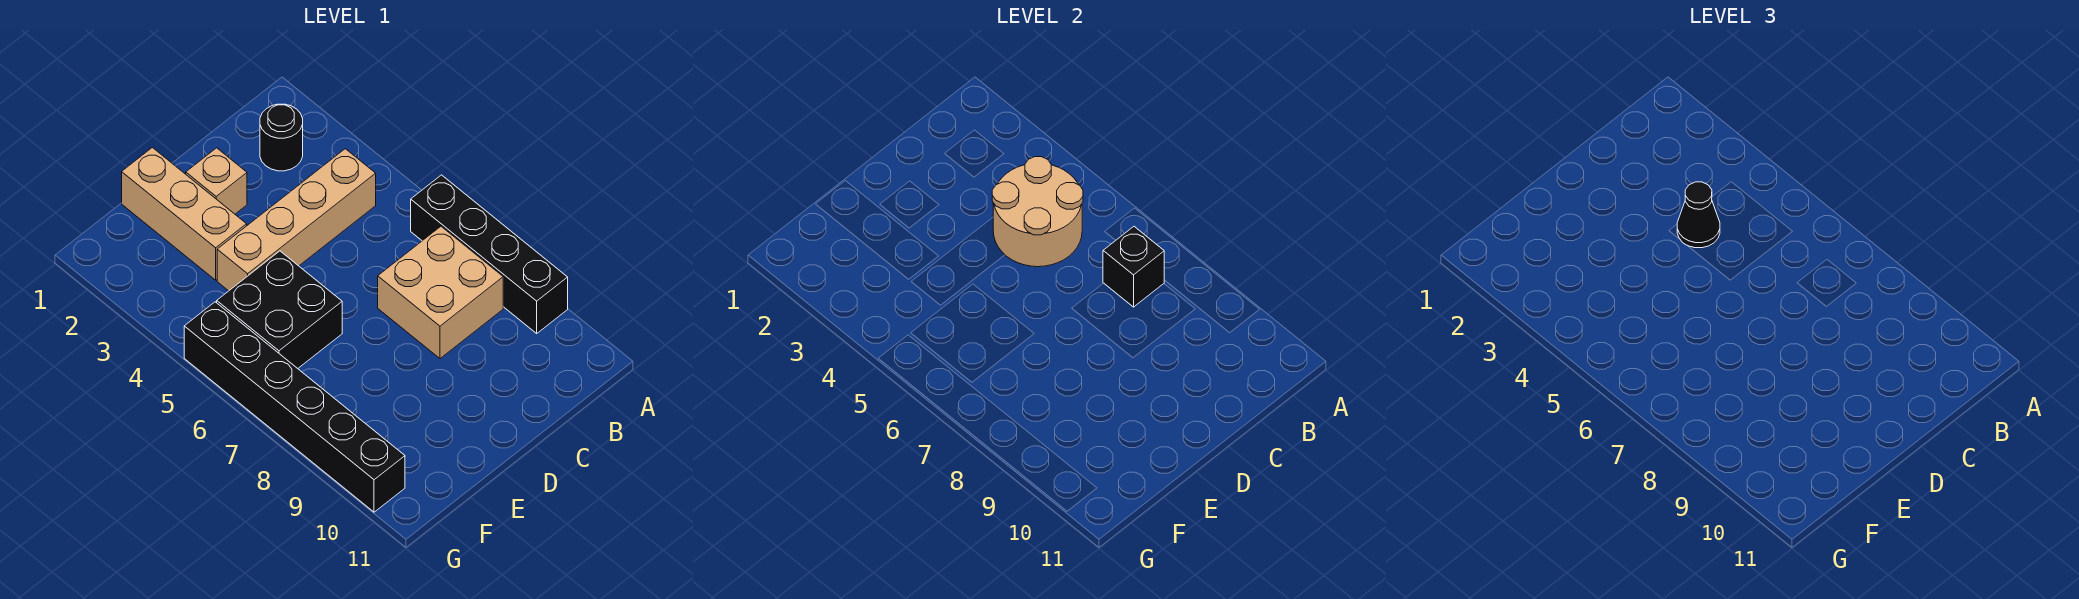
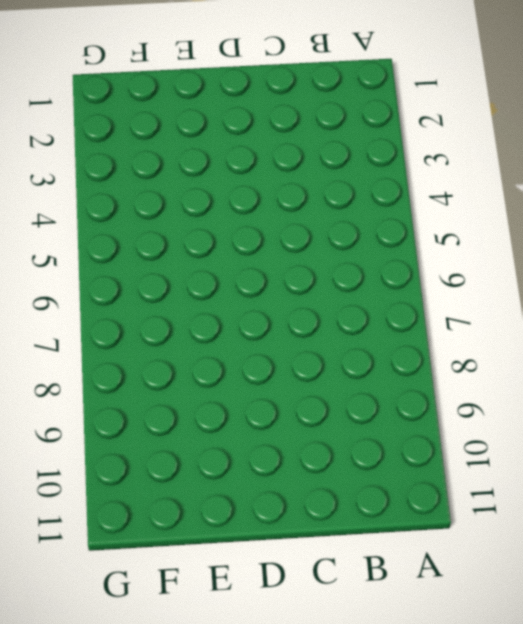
none -> black 1x4 brick [411,175,568,333]
none -> black 1x1 round brick [260,104,303,171]

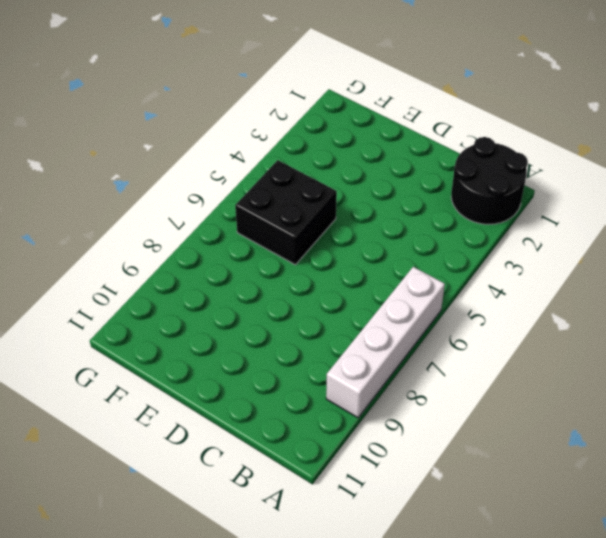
black 2x2 round brick [451,137,528,224] -> black 1x1 round brick [260,104,303,171]
white 1x4 brick [326,267,445,418] -> black 1x4 brick [411,175,568,333]
none -> tan 1x4 brick [217,149,376,291]
none -> tan 2x2 brick [378,227,503,358]

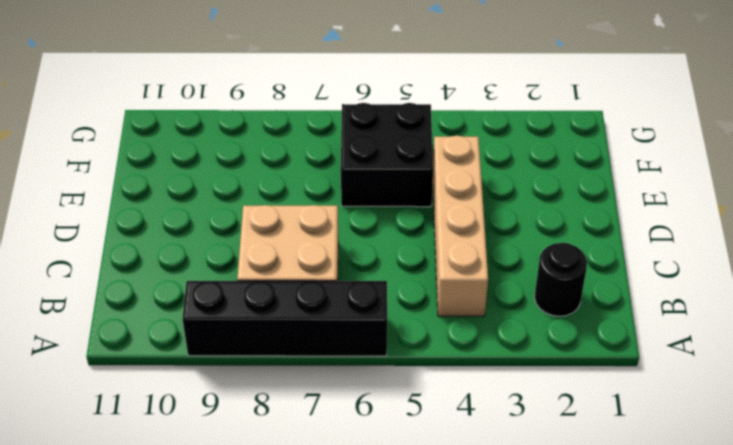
none -> tan 1x1 brick [186,148,247,214]
none -> tan 1x3 brick [122,147,247,280]

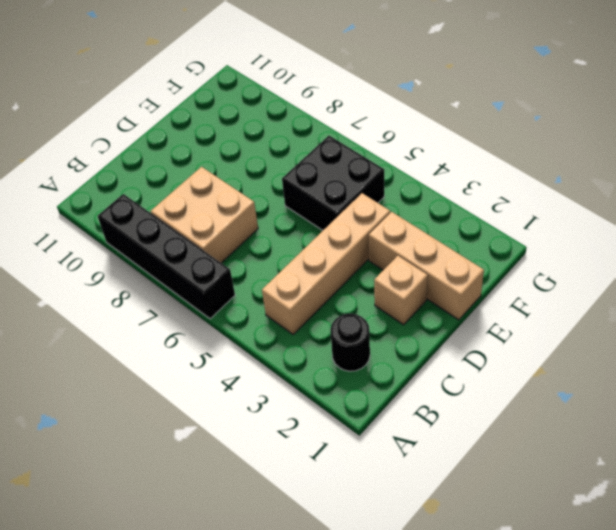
none -> black 1x6 brick [184,302,405,512]
none -> tan 2x2 round brick [992,157,1083,267]

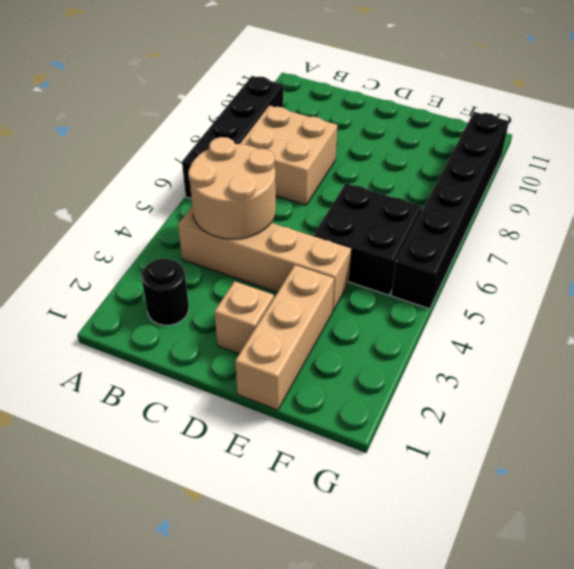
none -> black 1x1 brick [1103,227,1164,307]
none -> black 1x1 cone [1677,182,1720,248]

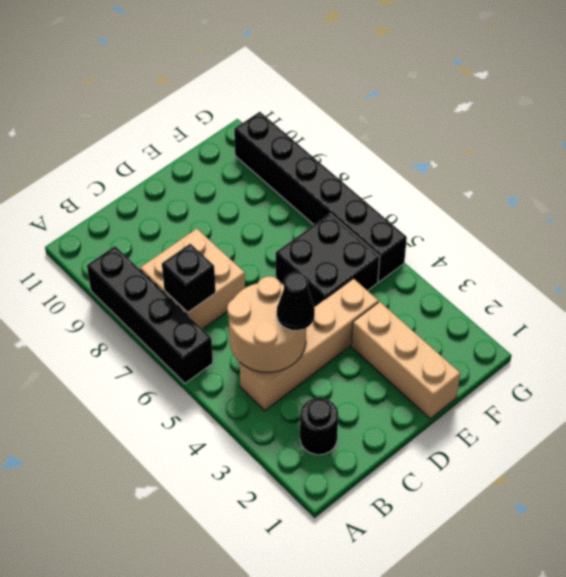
none -> tan 1x1 brick [186,148,247,214]

